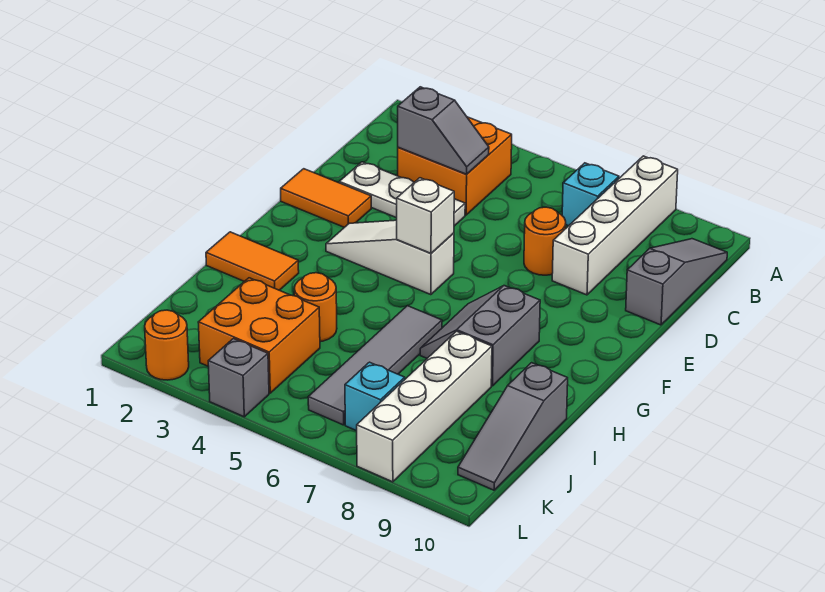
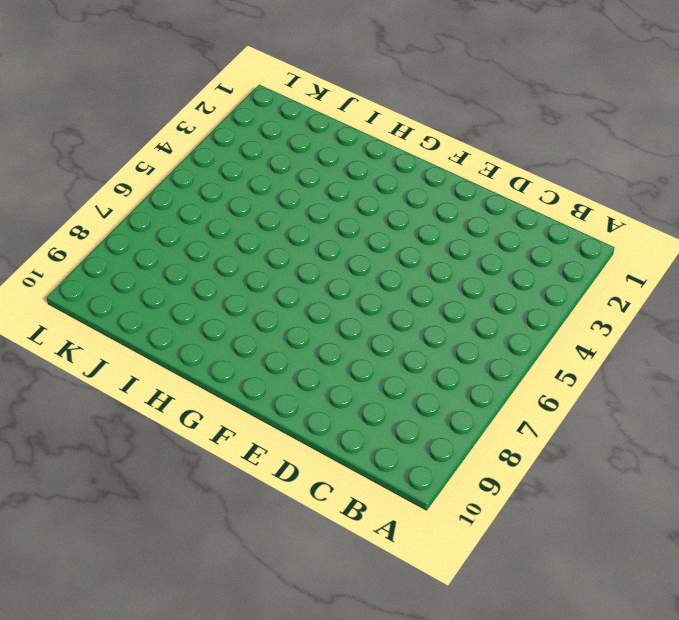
none -> white 1x4 brick [552,156,678,295]
none -> orange 2x2 brick [398,117,512,215]
none -> cyan 1x1 brick [562,163,619,226]

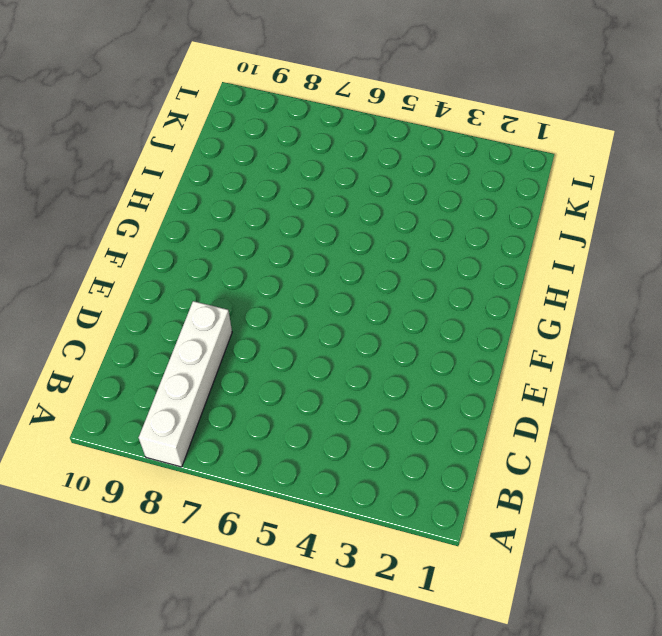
none -> orange 2x2 brick [398,117,512,215]
none -> cyan 1x1 brick [562,163,619,226]
none -> grey 1x3 slope [626,239,727,325]

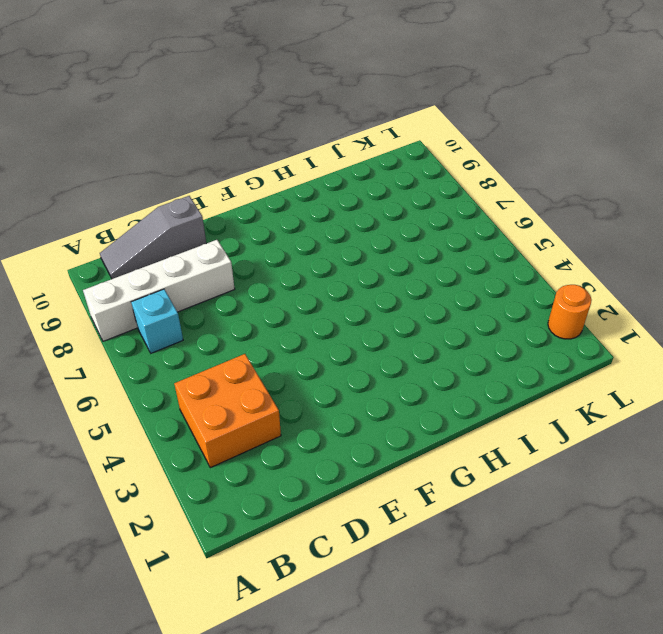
none -> white 1x3 plate [339,162,465,226]
none -> orange 1x1 round brick [524,207,566,275]
none -> orange 1x2 tile [281,169,371,227]

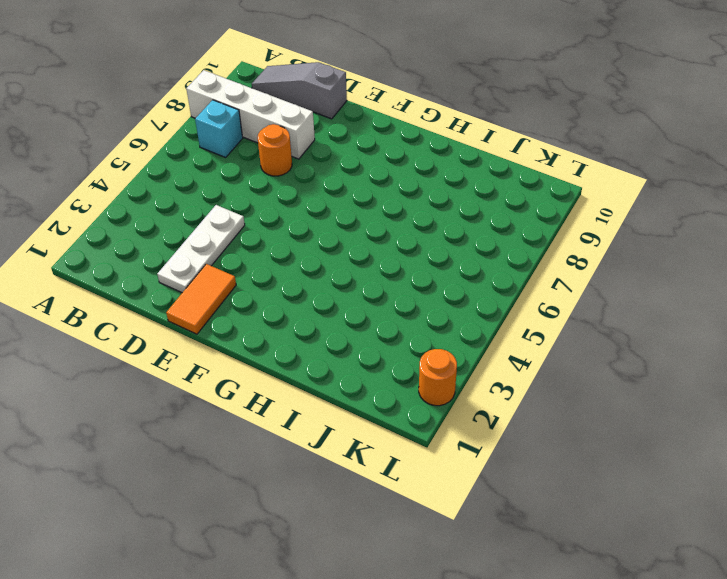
none -> orange 2x2 brick [398,117,512,215]
none -> white 1x3 slope [326,220,454,295]
none -> grey 2x2 slope [420,286,540,386]

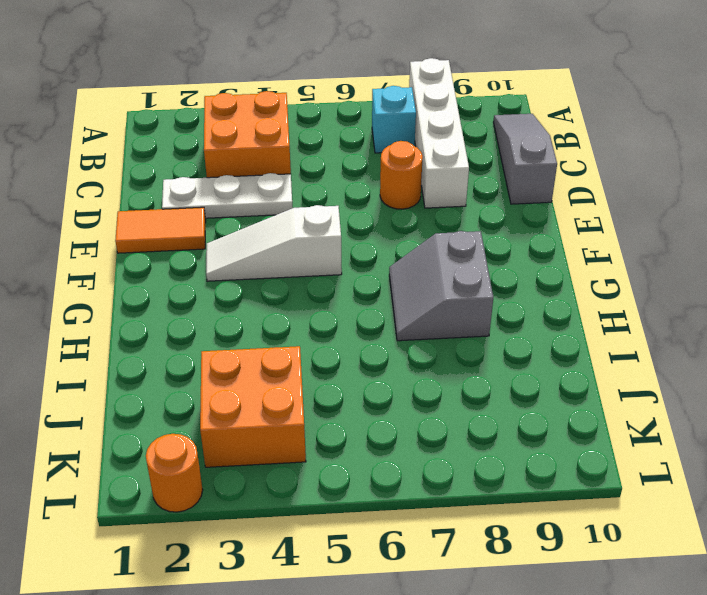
none -> orange 1x2 tile [206,232,299,290]
none -> grey 1x4 tile [308,306,442,425]
none -> orange 1x1 round brick [294,273,337,342]

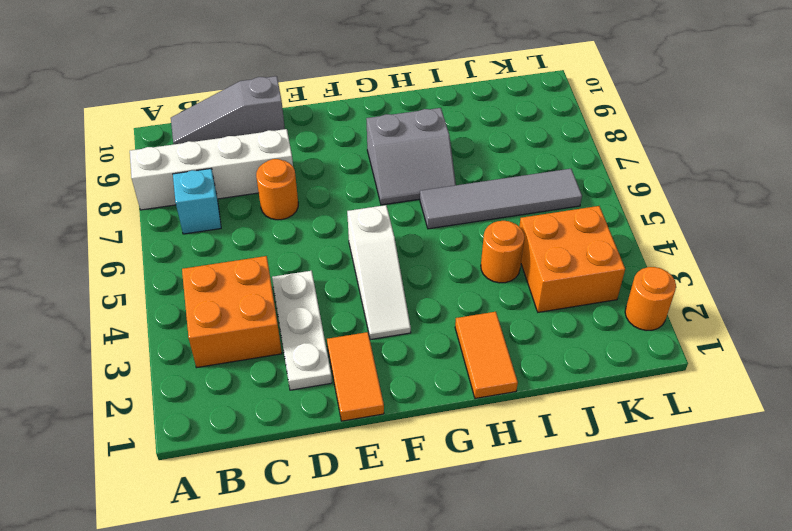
none -> white 1x4 brick [357,331,492,482]
none -> grey 1x3 slope [458,363,568,490]
none -> cyan 1x1 brick [345,362,405,431]

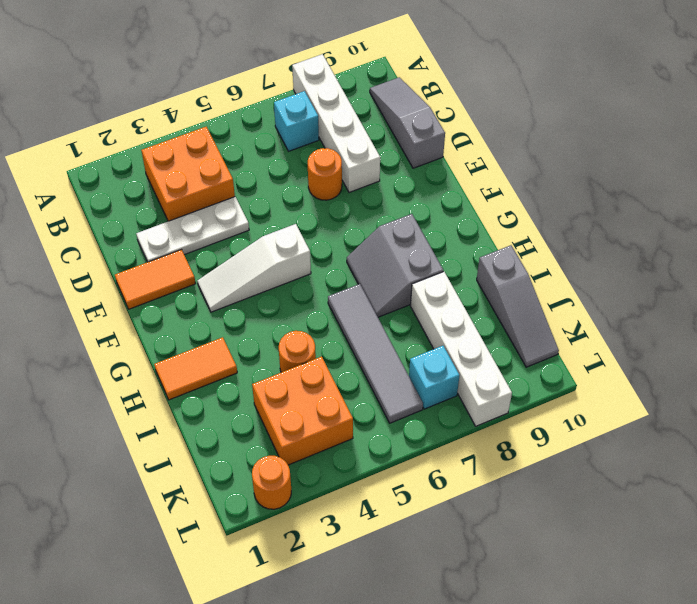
none -> grey 1x1 brick [208,339,269,417]
none -> grey 1x2 slope [398,87,489,174]
none -> white 1x1 brick [397,178,454,253]

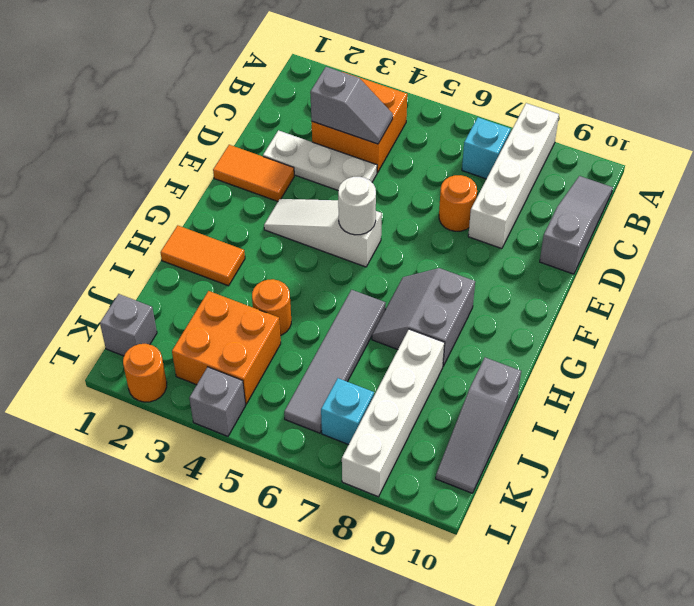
white 1x1 round brick [338,177,376,235] -> white 1x1 brick [397,178,454,253]
grey 1x1 brick [100,294,157,356] -> none

